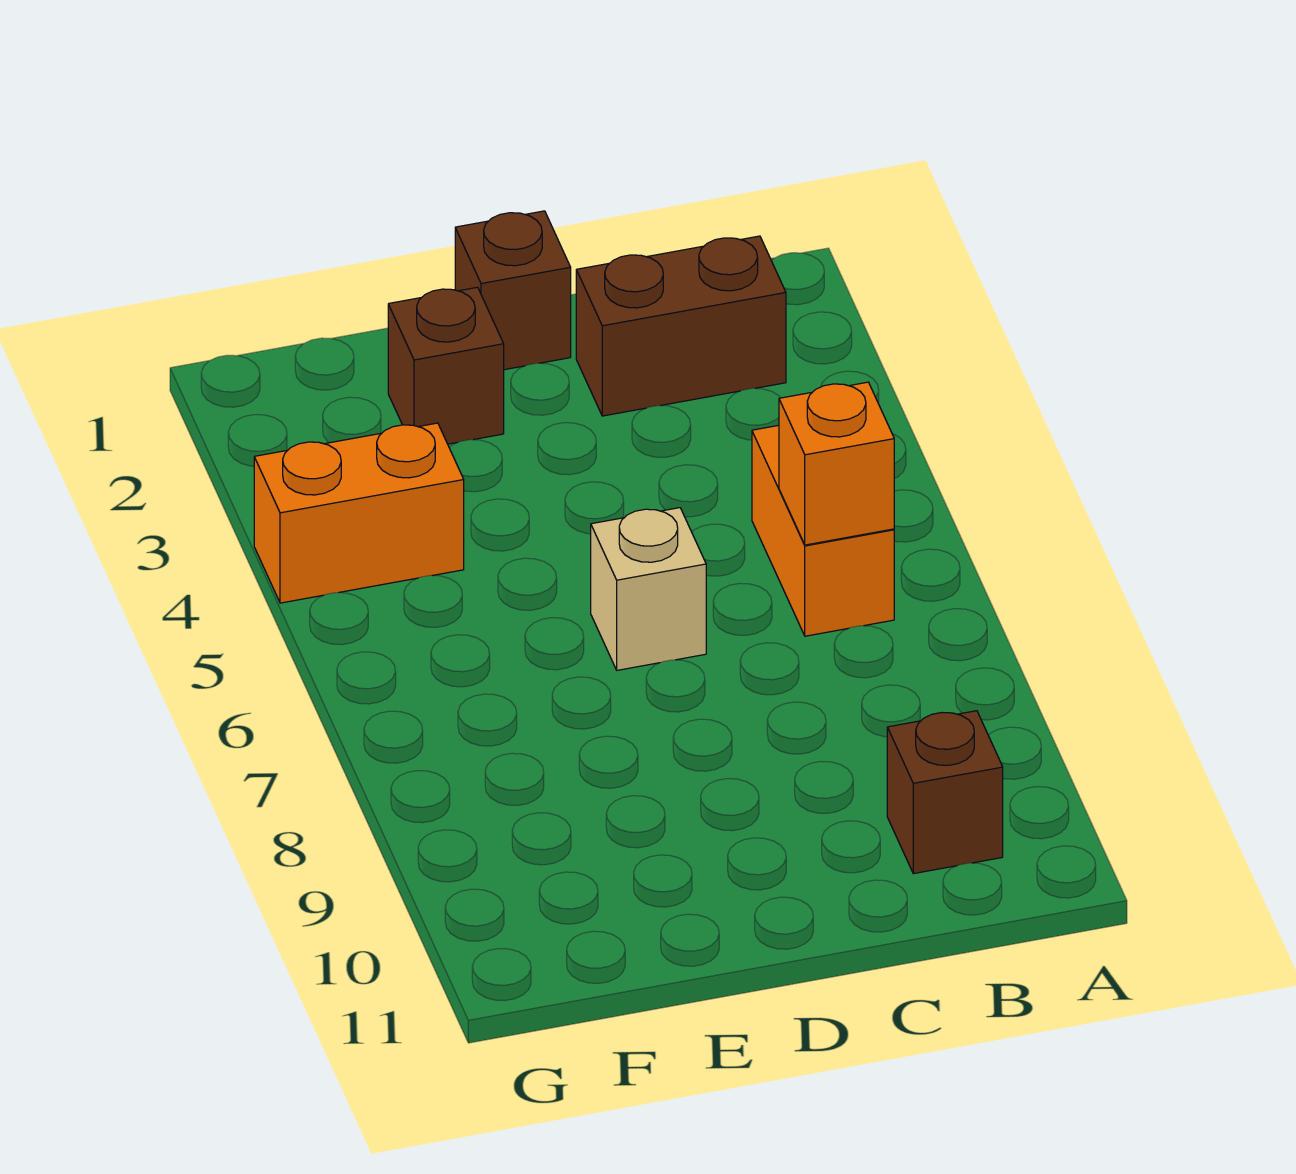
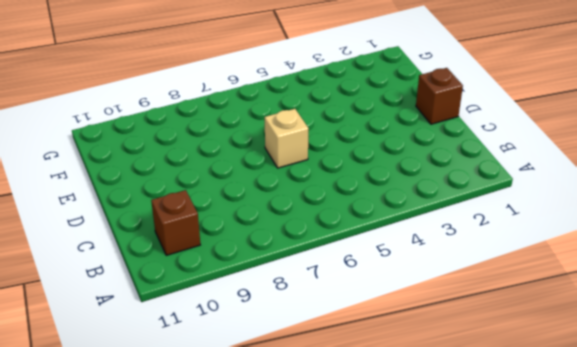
none -> brown 1x2 brick [576,236,786,416]
none -> orange 1x2 brick [752,425,894,636]

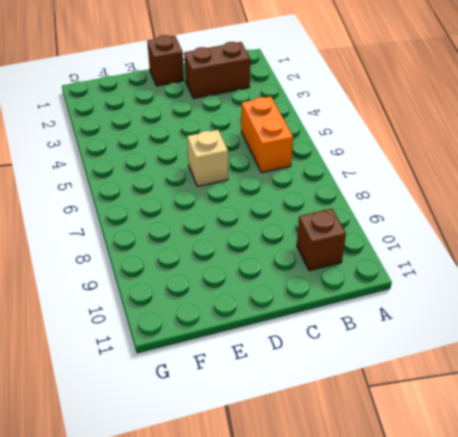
none -> brown 1x1 brick [388,287,504,444]
none -> orange 1x2 brick [254,423,464,603]

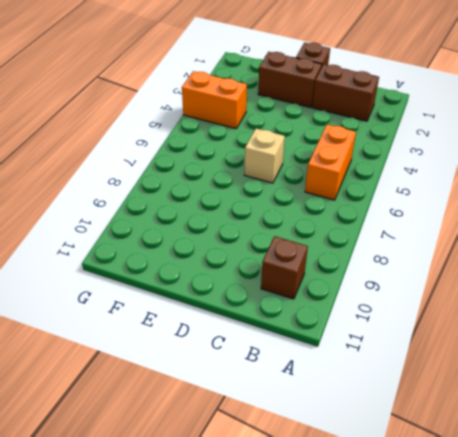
brown 1x2 brick [258,52,322,107] -> brown 1x1 brick [388,287,504,444]
none -> orange 1x1 brick [779,382,894,545]

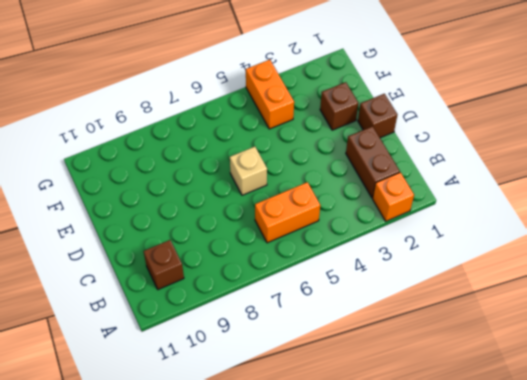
orange 1x1 brick [373,172,414,221] -> orange 1x1 brick moved to [779,382,894,545]

